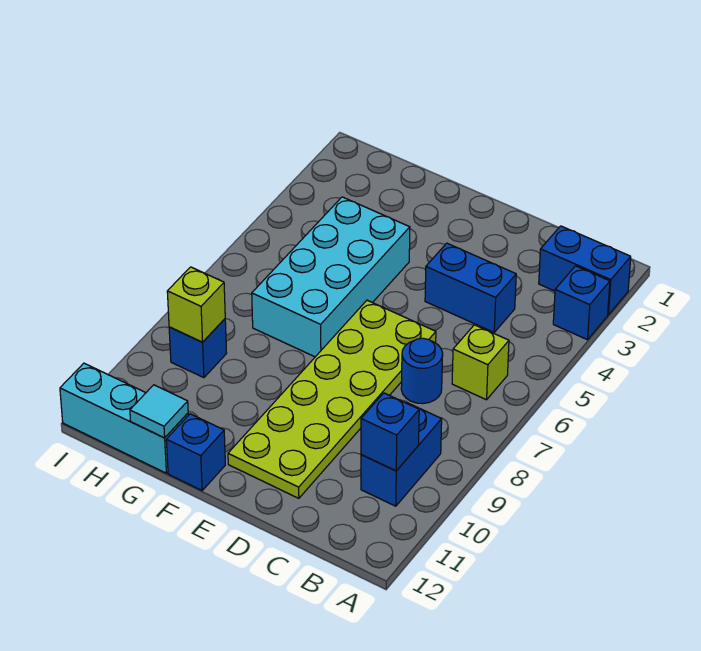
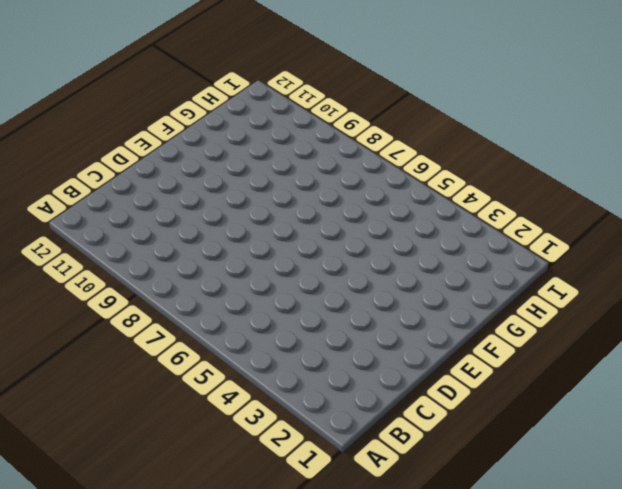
none -> blue 1x2 brick [539,226,631,315]
none -> blue 1x1 brick [553,266,610,340]
none -> lime 1x1 brick [452,325,509,400]

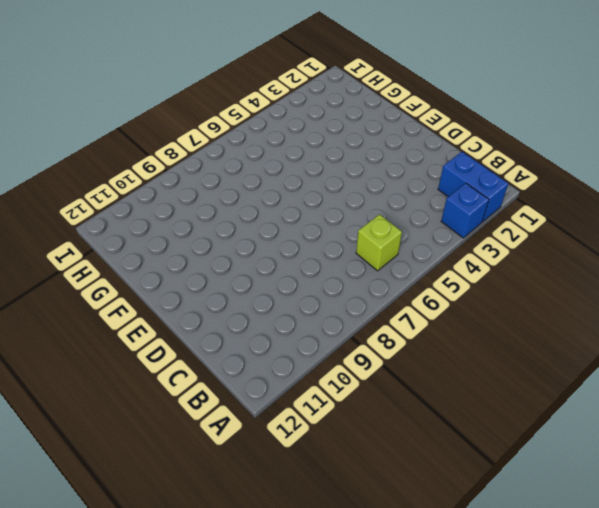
none -> blue 1x2 brick [361,402,442,506]
none -> blue 1x2 brick [425,243,516,332]
none -> blue 1x1 round brick [401,338,443,404]

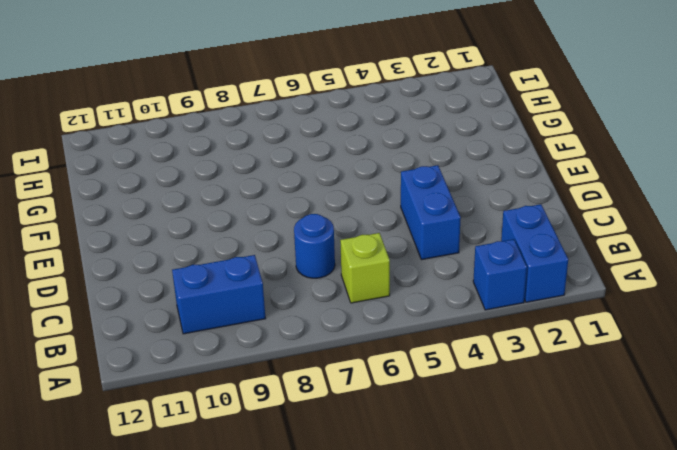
none -> lime 2x6 plate [228,300,436,498]
none -> cyan 2x4 brick [252,197,410,357]
none -> blue 1x1 brick [166,414,225,490]

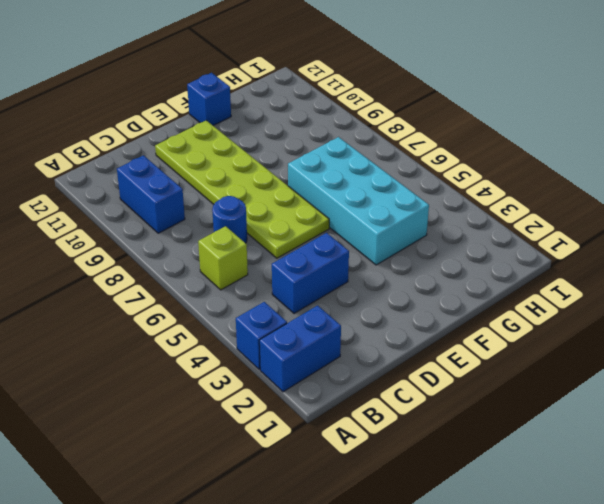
none -> cyan 1x3 brick [60,363,188,473]
none -> blue 1x1 brick [169,319,227,378]
none -> blue 1x1 brick [361,393,419,471]

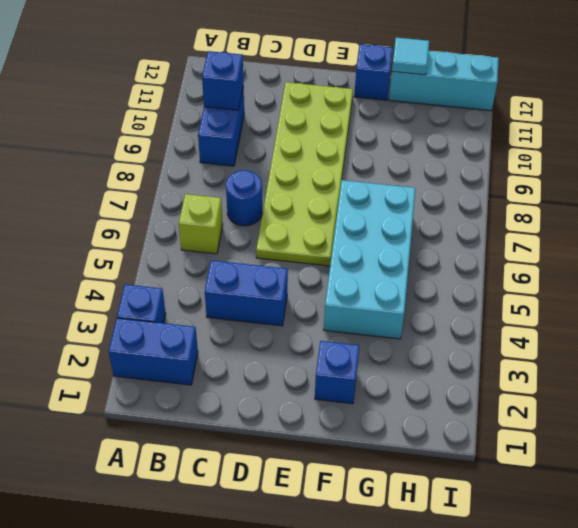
blue 1x1 brick [315,341,359,404] -> blue 1x1 brick moved to [169,319,227,378]
none -> lime 1x1 brick [167,267,225,342]

